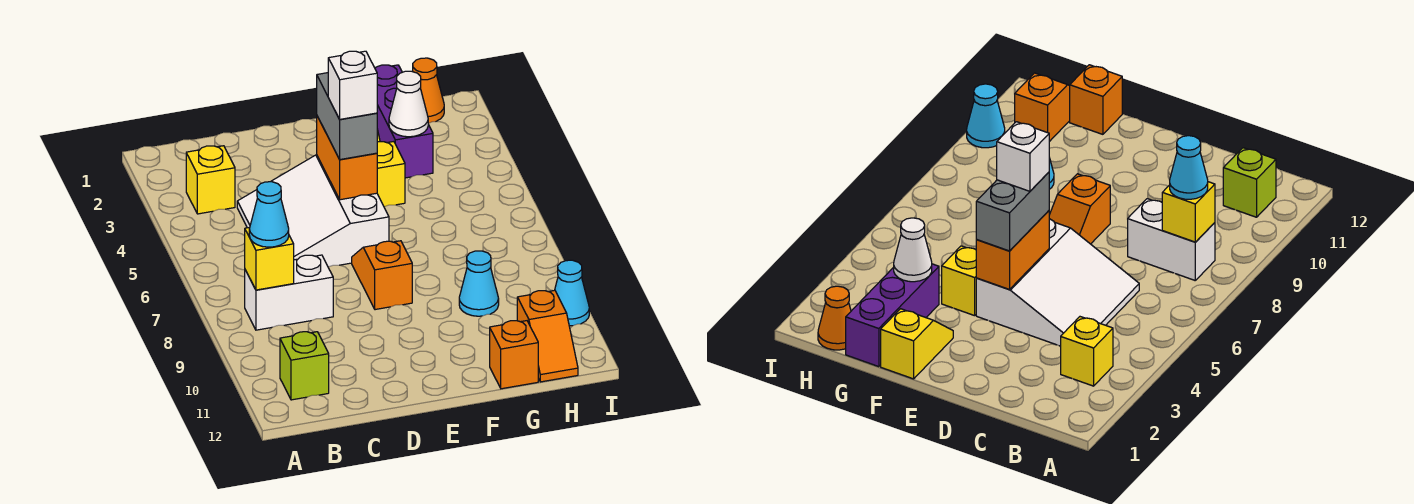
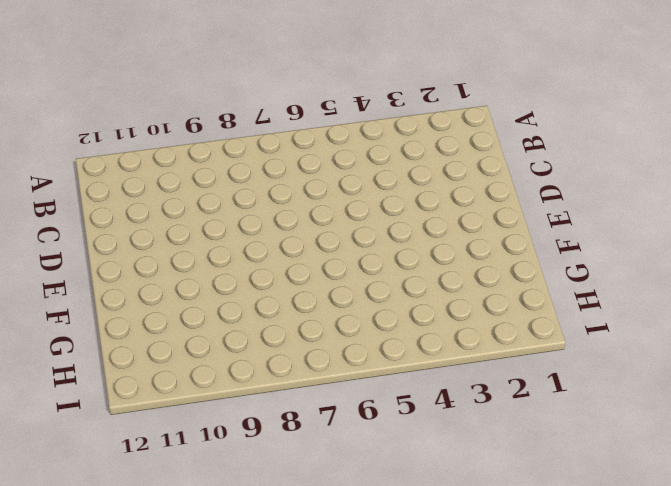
none -> yellow 1x1 brick [186,146,235,214]
none -> white 1x2 brick [245,255,333,330]
none -> lime 1x1 brick [280,332,329,400]

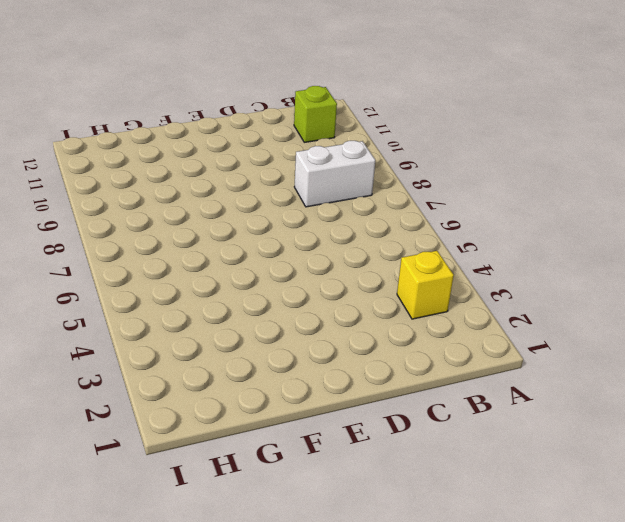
none -> white 3x3 slope [237,155,389,267]
none -> orange 1x2 slope [352,241,412,310]
none -> yellow 1x2 slope [881,309,953,379]

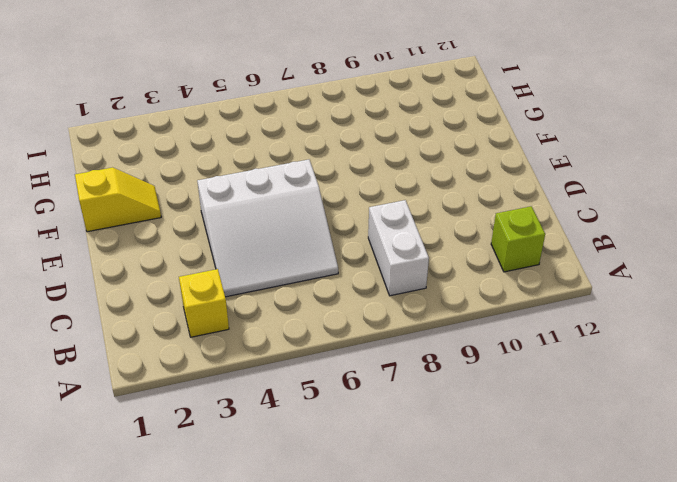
none -> orange 1x2 slope [352,241,412,310]
none -> yellow 1x1 brick [377,142,405,207]
none -> purple 1x3 brick [375,65,433,178]

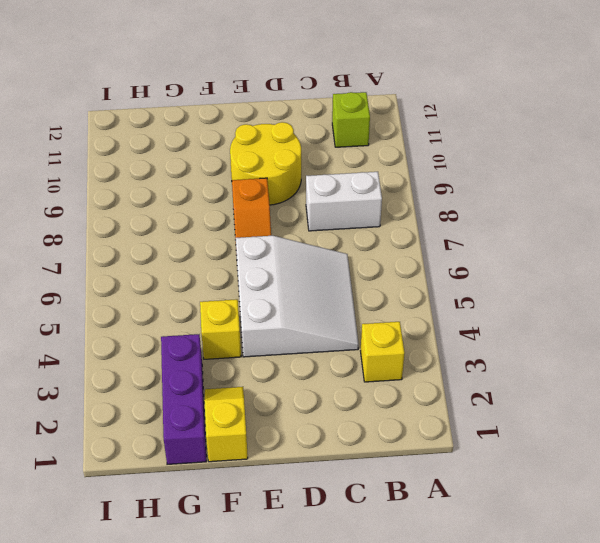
yellow 2x2 round brick [230,122,301,205] -> none
none -> cyan 1x1 cone [459,251,499,316]
none -> orange 1x1 brick [490,321,538,389]
none -> orange 1x1 cone [413,58,444,123]

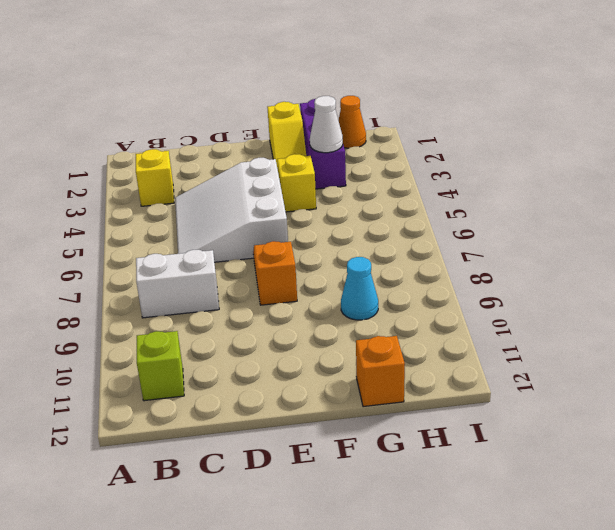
none -> orange 1x2 slope [517,290,578,382]
none -> cyan 1x1 cone [555,260,589,326]
none -> yellow 1x1 brick [245,228,294,290]

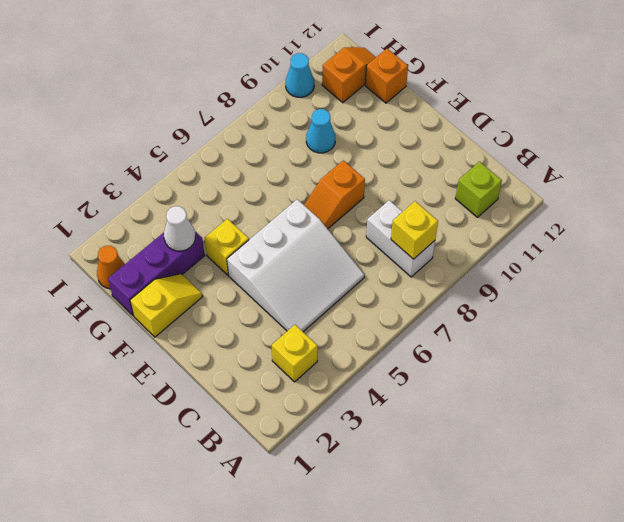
none -> orange 1x2 brick [317,116,377,200]
none -> cyan 1x1 cone [249,182,289,247]
none -> grey 1x2 brick [317,73,377,160]

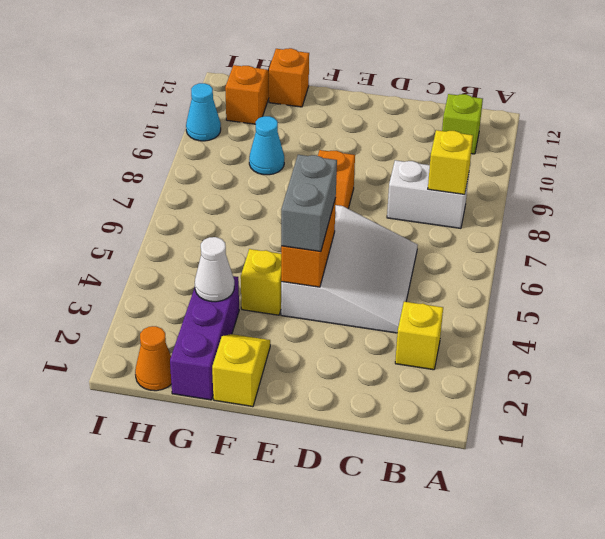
none -> cyan 1x1 cone [249,182,289,247]
none -> white 1x1 brick [328,51,377,119]

